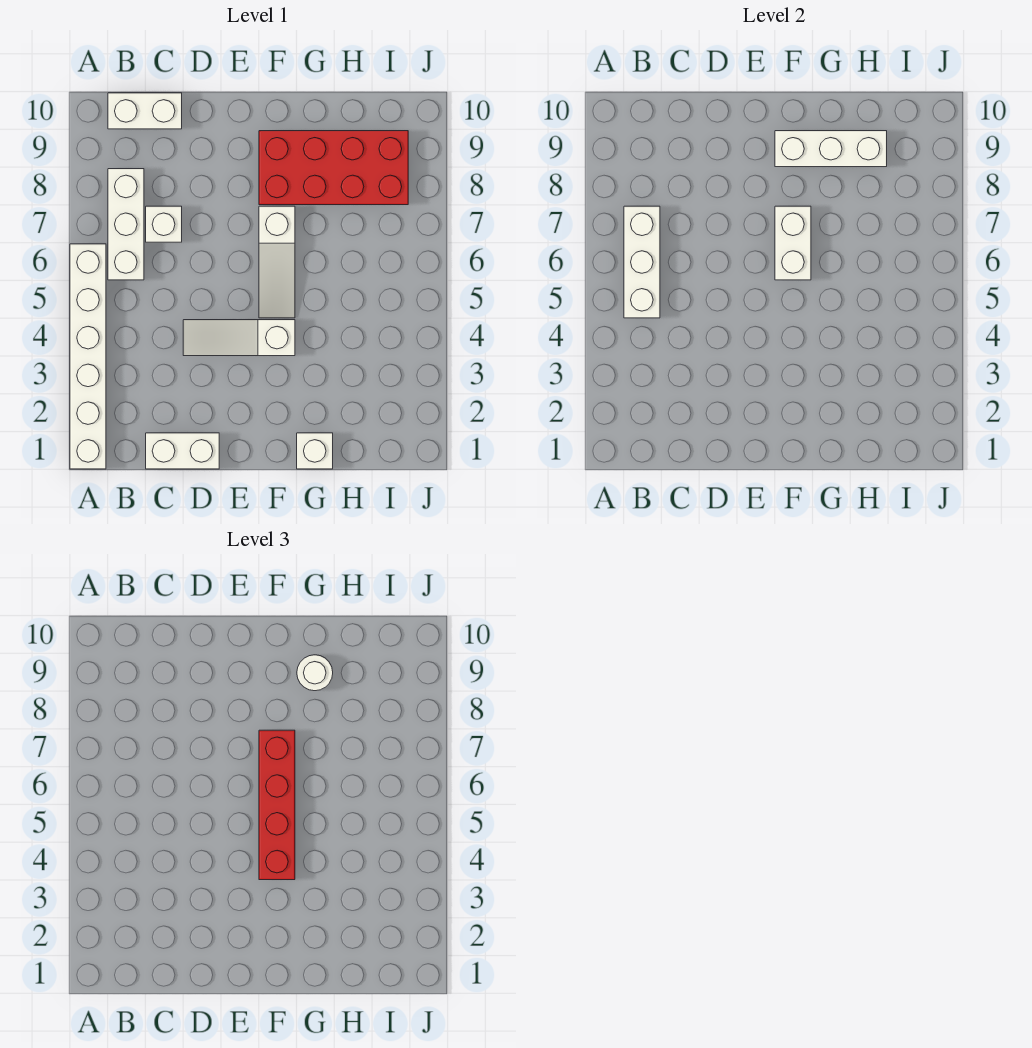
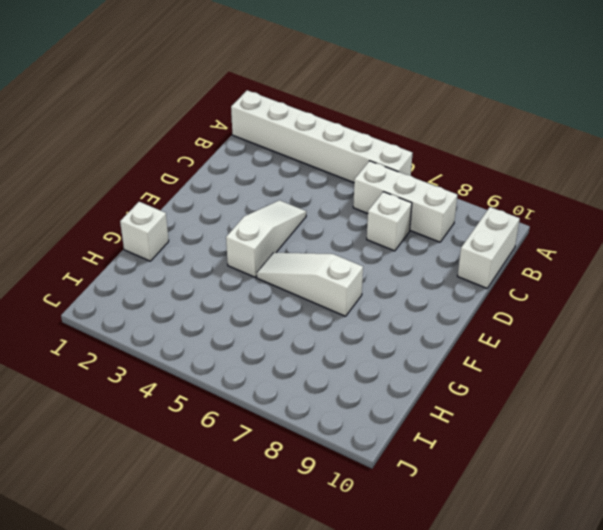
none -> white 1x2 brick [146,433,219,469]
none -> red 2x4 brick [259,131,408,205]
none -> white 1x3 brick [624,206,660,318]

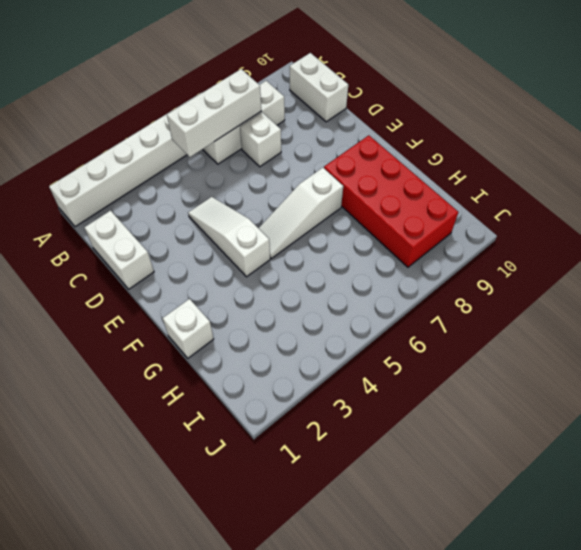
none -> white 1x2 brick [775,206,811,280]
none -> white 1x3 brick [775,131,887,167]
none -> red 1x4 brick [259,730,295,880]

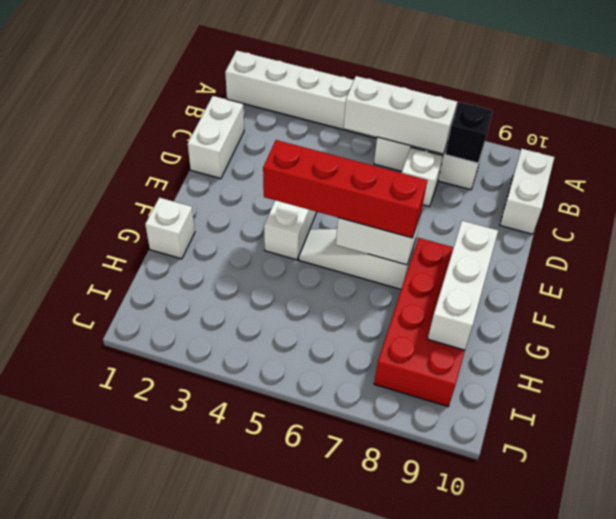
black 1x1 brick [445,102,493,163] -> none
none -> white 1x1 round brick [297,655,333,691]

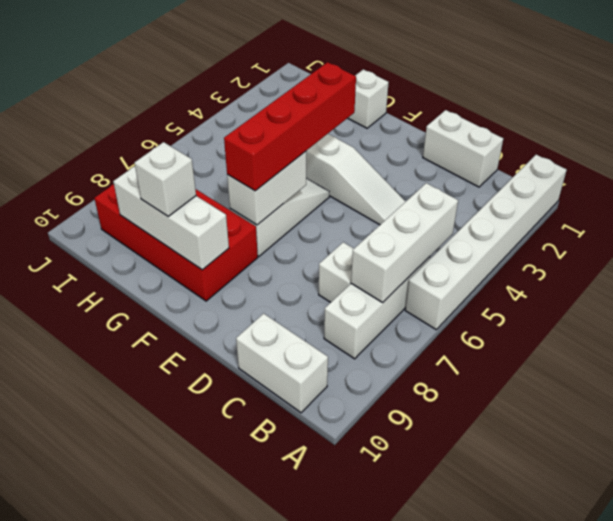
white 1x1 brick [135,142,196,216] -> white 1x1 round brick [297,655,333,691]

